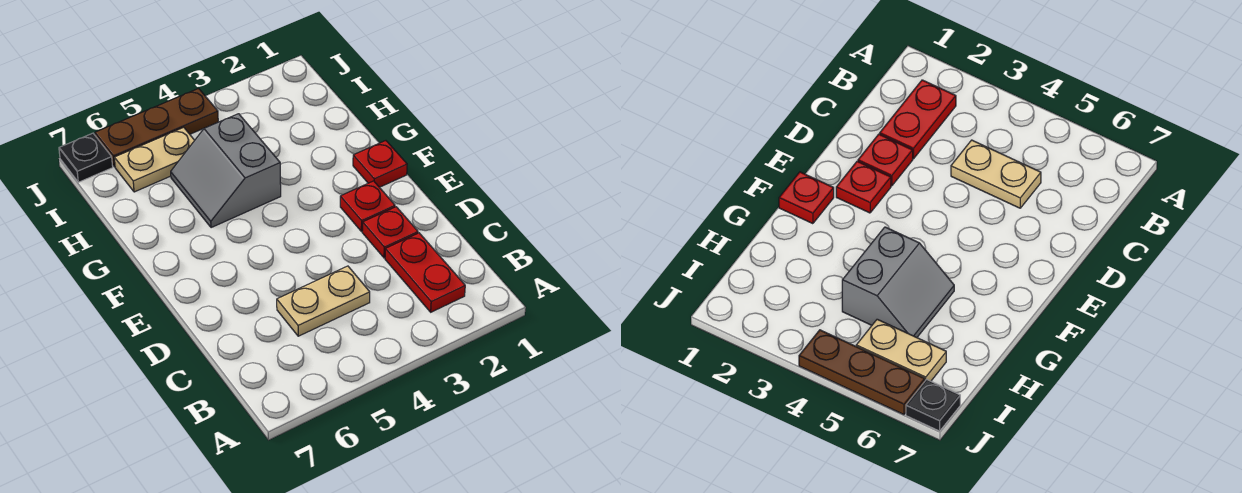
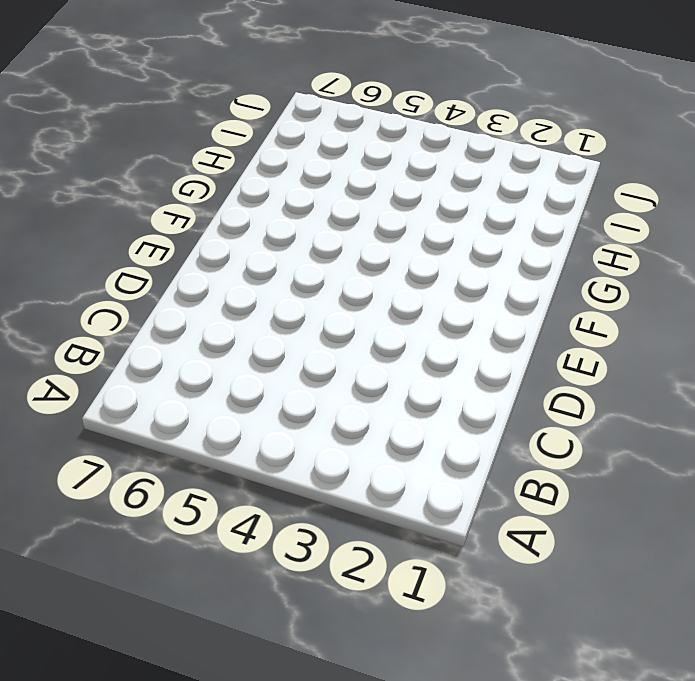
none -> red 1x2 plate [385,233,465,312]
none -> tan 1x2 plate [277,266,370,336]

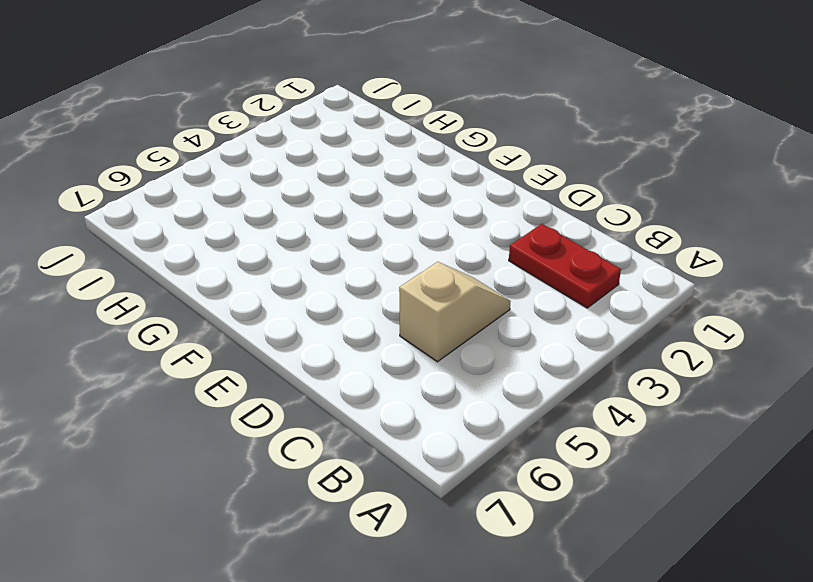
tan 1x2 slope [399,262,510,362] -> tan 1x2 plate [277,266,370,336]
none -> red 1x1 plate [362,207,418,258]
none -> red 1x1 plate [340,181,395,231]

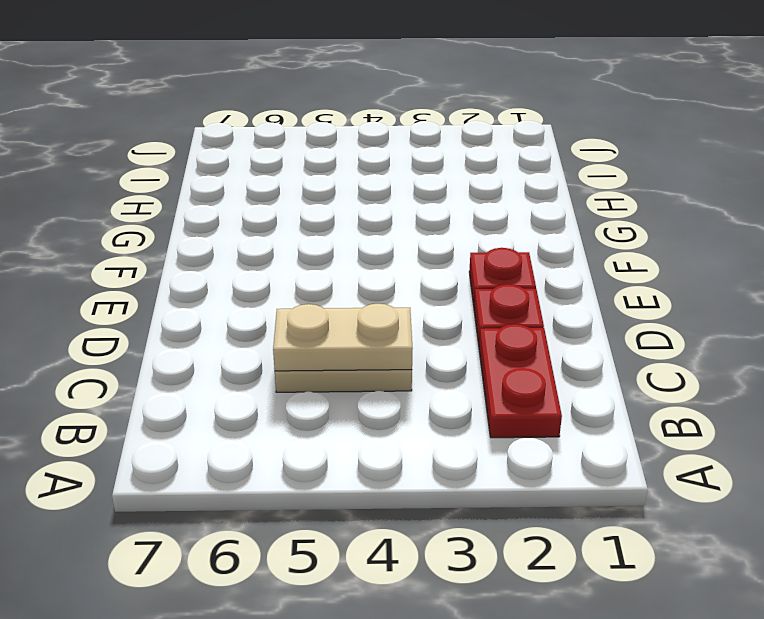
tan 1x2 plate [273,304,413,371] -> tan 1x2 plate moved to [114,127,195,192]
none -> red 1x1 plate [353,141,407,187]
none -> grey 2x2 slope [171,114,281,228]

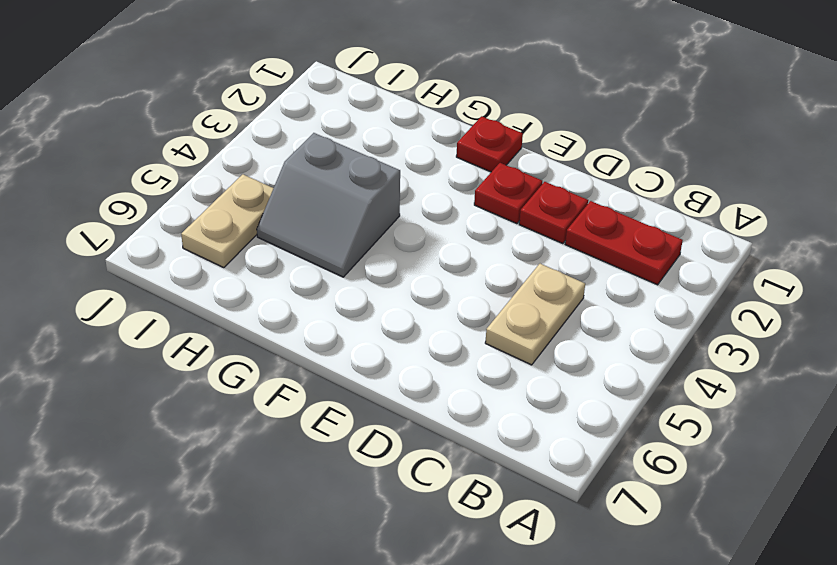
none -> brown 1x3 plate [95,88,218,167]
none -> black 1x1 plate [59,133,113,182]

